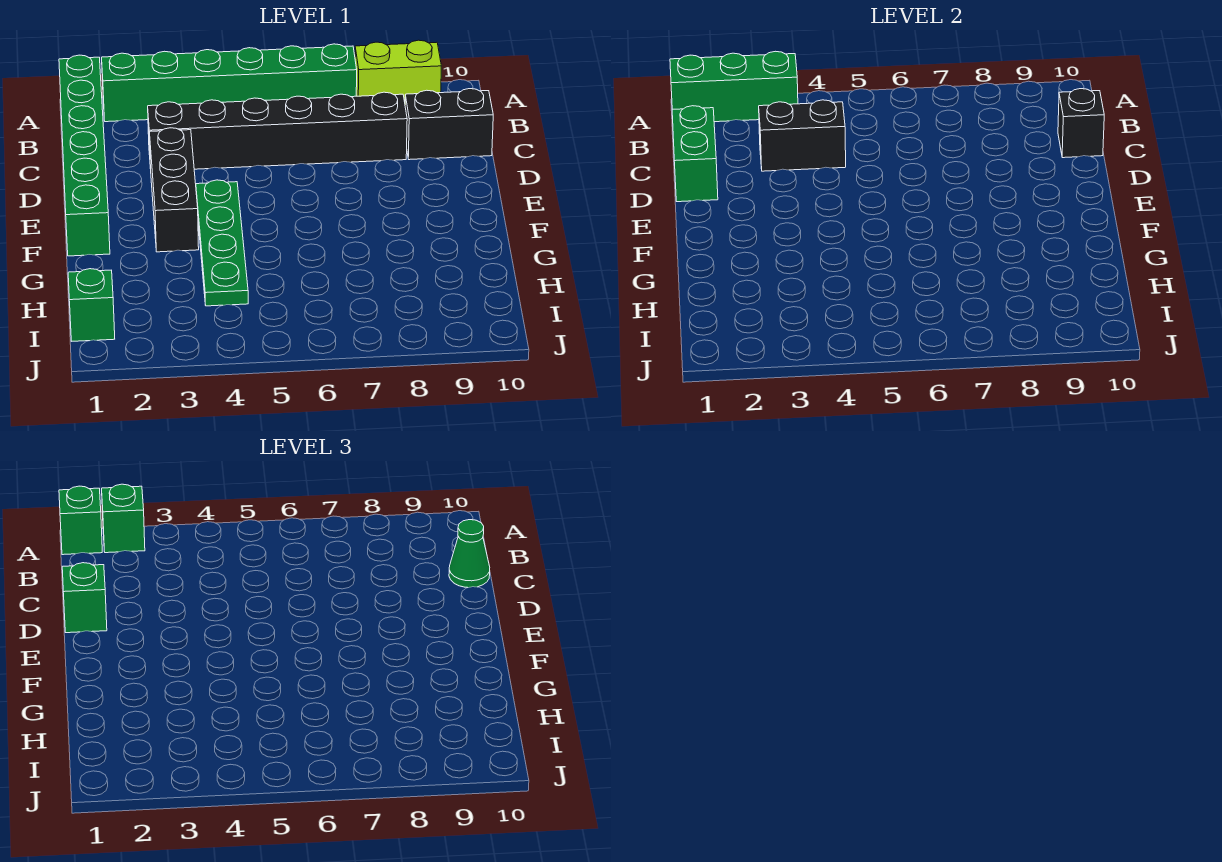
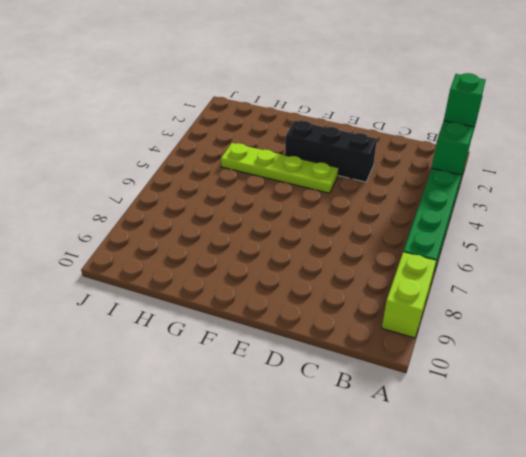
lime 1x4 plate [221,143,339,193] -> green 1x4 plate [196,180,248,306]
none -> green 1x6 brick [59,55,110,256]
none -> black 1x6 brick [148,92,407,169]
none -> black 1x2 brick [405,89,493,160]

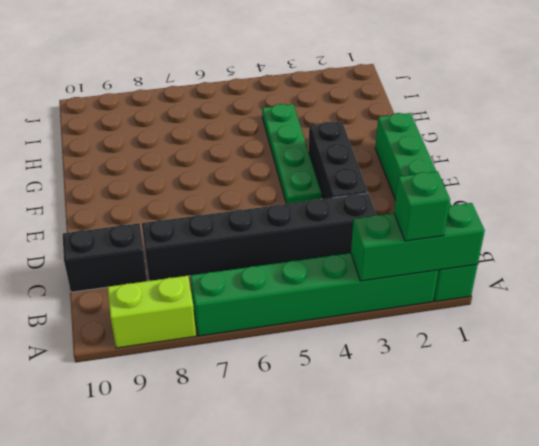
none -> green 1x1 brick [68,269,115,341]
none -> green 1x2 brick [672,106,718,202]
none -> black 1x2 brick [759,100,846,171]

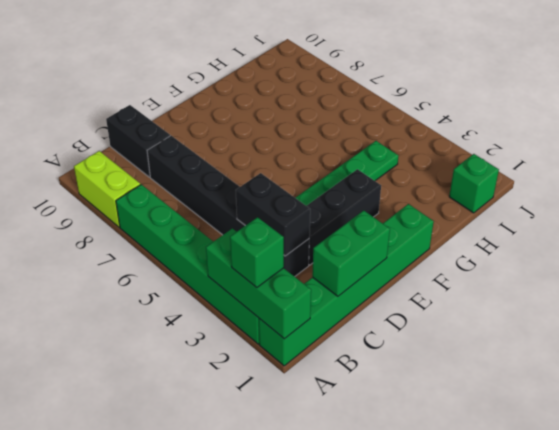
none -> black 1x1 brick [1058,89,1104,158]
none -> green 1x1 brick [59,486,102,555]
none -> green 1x1 cone [449,520,490,588]

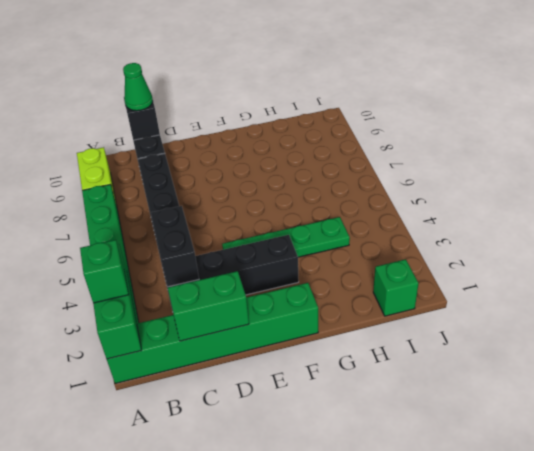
none -> green 1x1 brick [59,486,102,555]
none -> green 1x1 brick [62,563,107,633]

